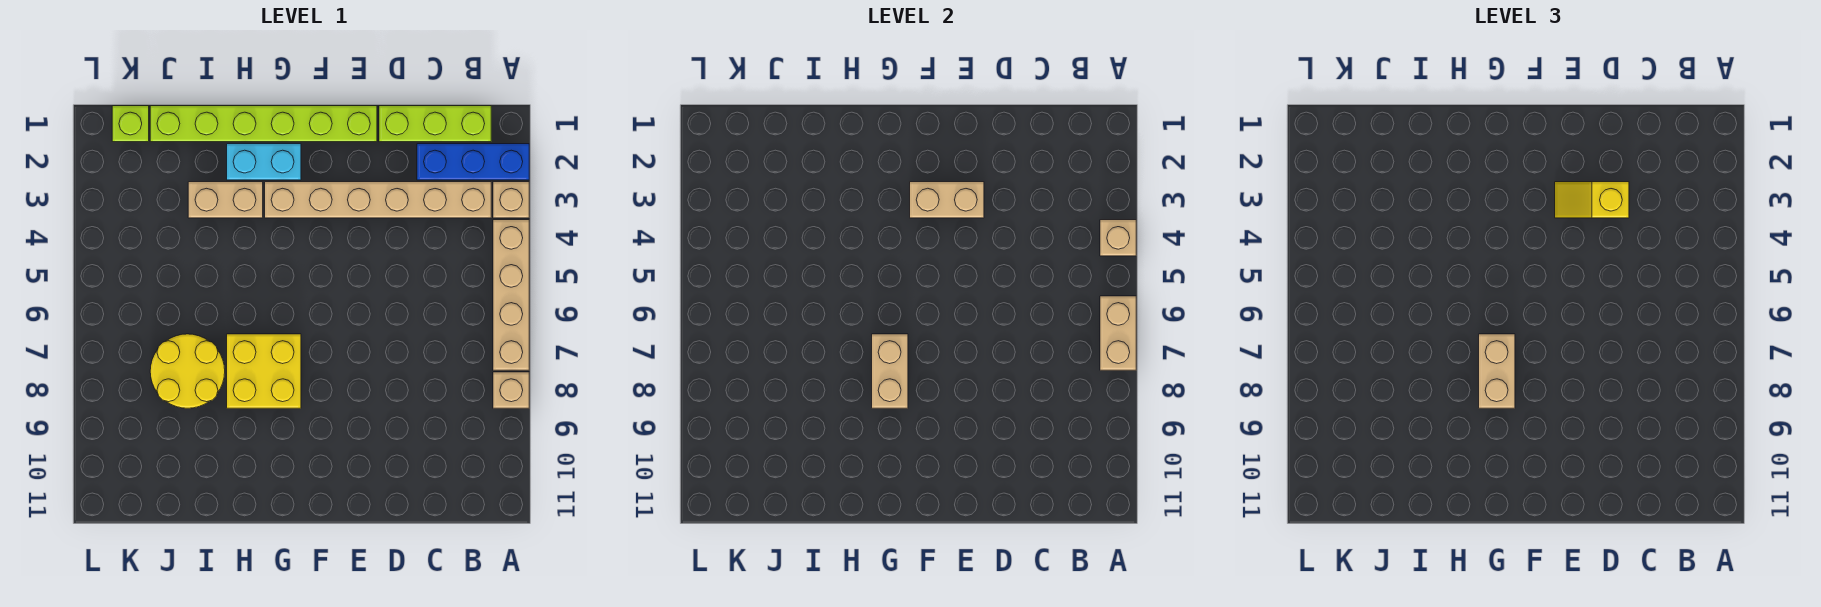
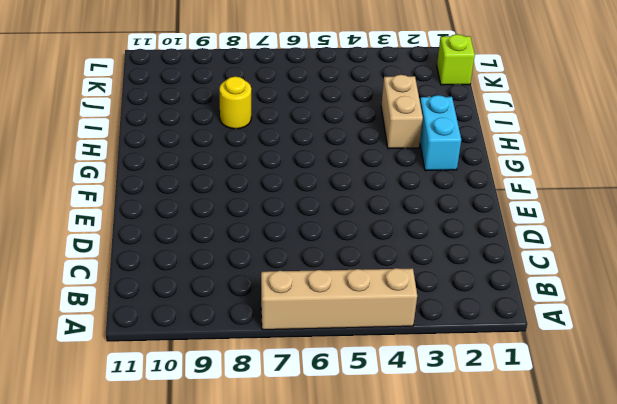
yellow 1x1 round brick [219,77,251,129] -> yellow 2x2 round brick [150,334,225,408]
none -> blue 1x3 brick [417,144,529,180]
none -> tan 1x1 brick [493,182,529,218]
none -> tan 1x1 brick [493,372,529,408]

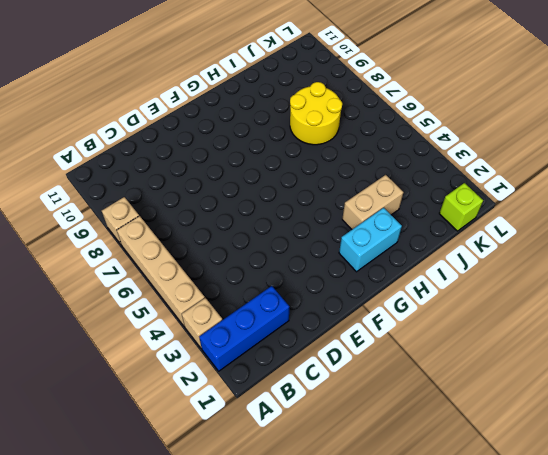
none -> lime 1x3 brick [379,106,491,142]
none -> tan 1x6 brick [265,182,491,218]
none -> lime 1x6 brick [150,106,377,142]

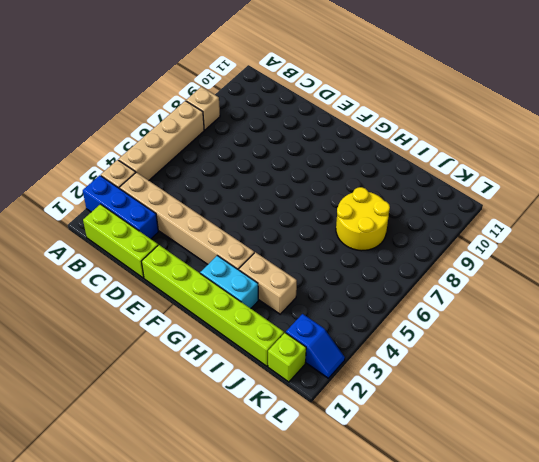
blue 1x2 slope [286,314,345,378] -> none
none -> yellow 2x2 brick [227,334,301,408]
none -> tan 1x1 brick [1100,220,1136,256]
none -> tan 1x2 brick [1100,296,1136,370]

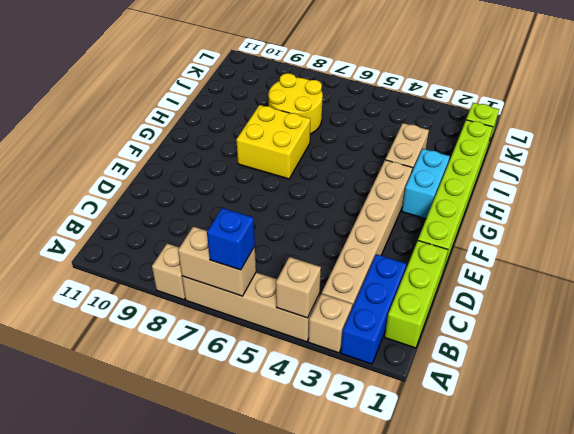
blue 1x1 brick [207,208,255,270] -> none
none -> tan 1x2 brick [910,182,984,218]
none -> tan 1x2 brick [872,334,908,408]
none -> yellow 1x2 slope [1555,182,1629,218]

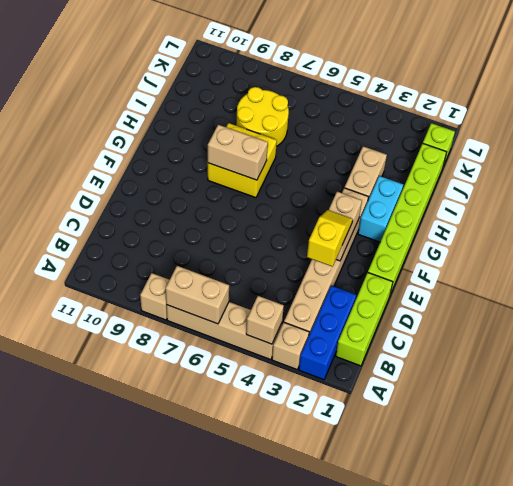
none -> tan 1x2 brick [1479,334,1515,408]

